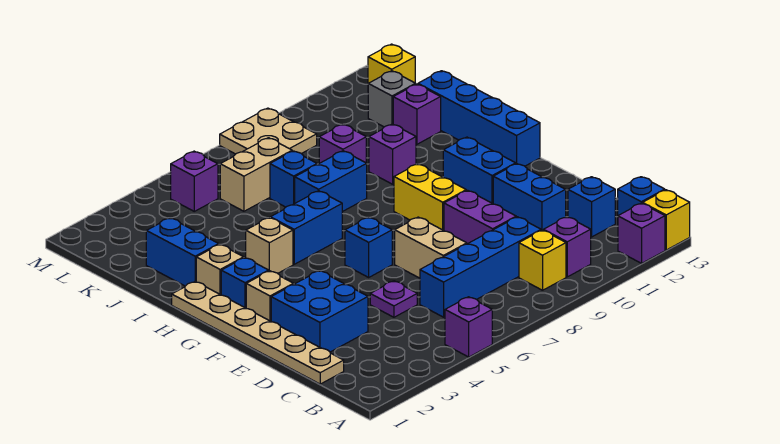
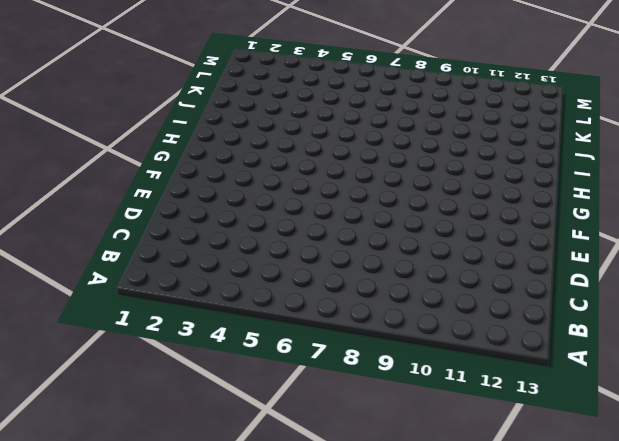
none -> purple 1x1 brick [445,297,492,357]
none -> purple 1x1 brick [618,203,665,263]
none -> yellow 1x1 brick [643,190,690,250]
none -> yellow 1x1 brick [519,230,566,290]

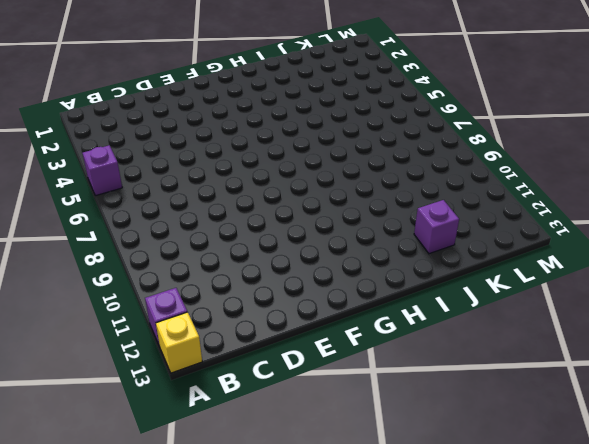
none -> yellow 1x1 brick [519,230,566,290]
none -> purple 1x1 brick [544,217,591,277]
none -> blue 1x1 brick [618,177,665,215]
none -> tan 1x6 plate [172,281,344,384]

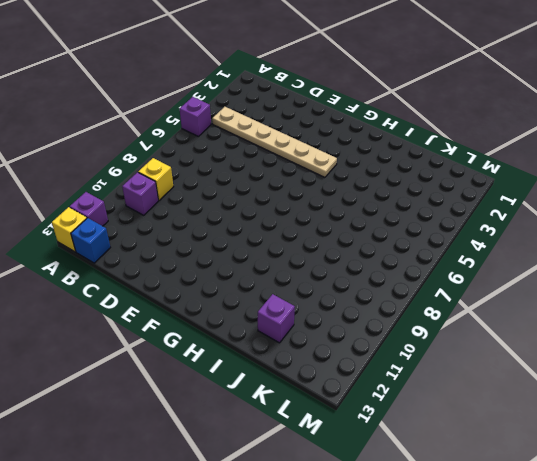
tan 1x6 plate [212,107,337,177] -> tan 1x6 plate moved to [172,281,344,384]
none -> blue 1x4 brick [420,217,541,317]
none -> blue 1x1 brick [568,177,615,237]
none -> blue 2x2 brick [271,271,368,352]
none -> purple 1x1 plate [370,281,417,317]

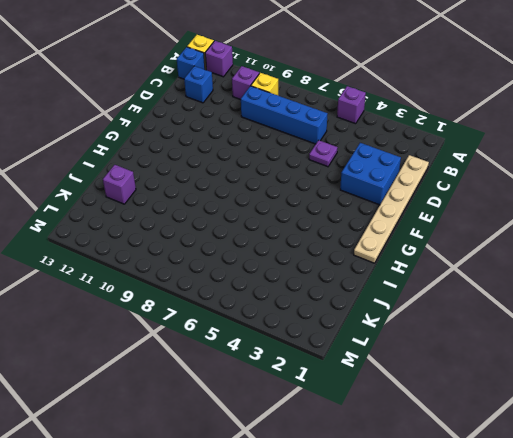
none -> tan 1x2 brick [395,217,467,278]
none -> purple 1x2 brick [444,190,516,244]
none -> blue 1x2 brick [493,164,566,230]
none -> tan 1x1 brick [246,271,294,321]

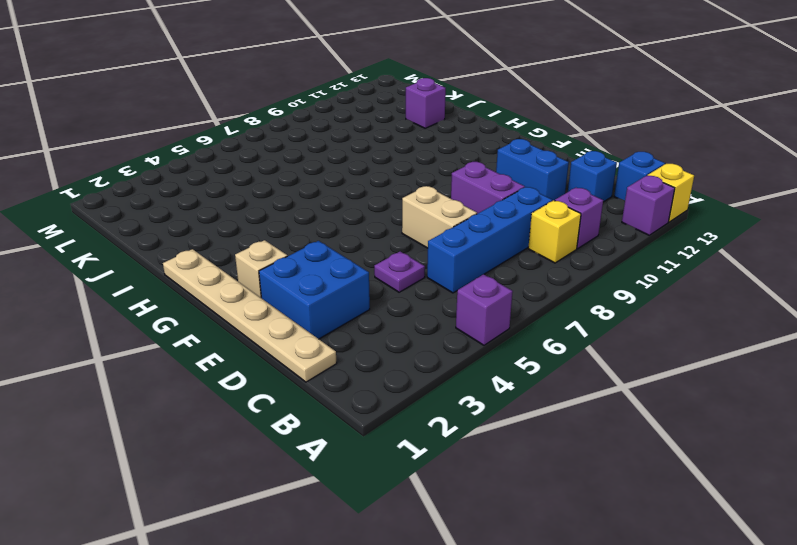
none -> blue 1x1 brick [345,217,392,277]
none -> yellow 1x2 brick [394,164,466,230]
none -> blue 1x2 brick [443,137,516,204]
none -> blue 1x1 brick [221,258,269,308]

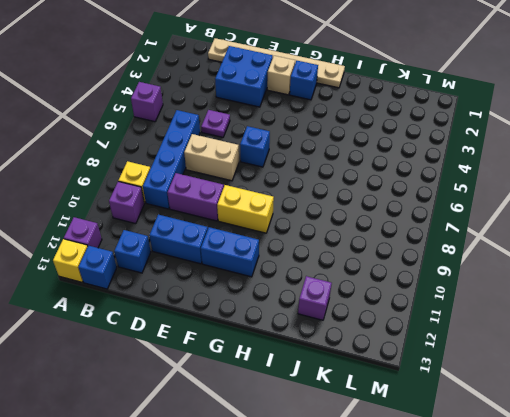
none -> blue 1x4 brick [418,71,540,166]
none -> tan 1x1 brick [196,244,244,295]
none -> tan 1x1 brick [246,218,293,273]
none -> blue 1x2 brick [270,191,342,264]

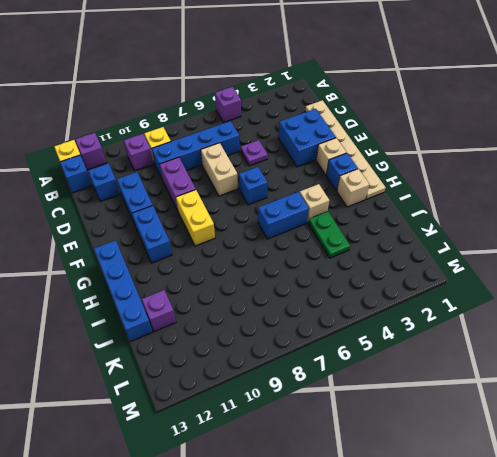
green 1x2 plate [308,211,350,258] -> none
none -> blue 1x2 brick [146,218,219,286]
none -> blue 1x2 brick [295,151,367,212]
none -> purple 1x1 brick [369,124,416,184]
none -> blue 1x1 brick [270,151,317,207]

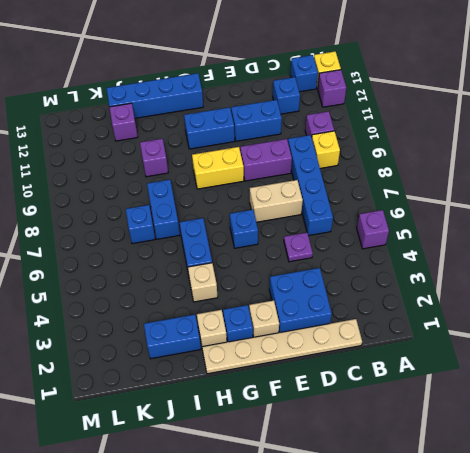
none -> purple 1x1 brick [319,124,366,163]
none -> tan 1x2 brick [220,138,292,211]
none -> grey 1x1 brick [368,71,416,127]
none -> purple 1x1 brick [171,151,218,211]

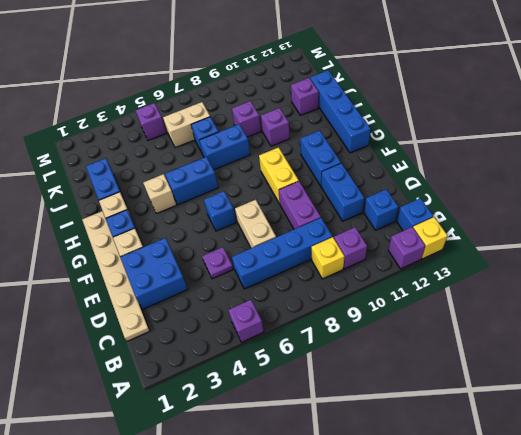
none -> grey 1x1 brick [368,71,416,127]
none -> tan 2x2 plate [220,108,317,154]
none -> yellow 1x1 brick [368,44,415,84]

